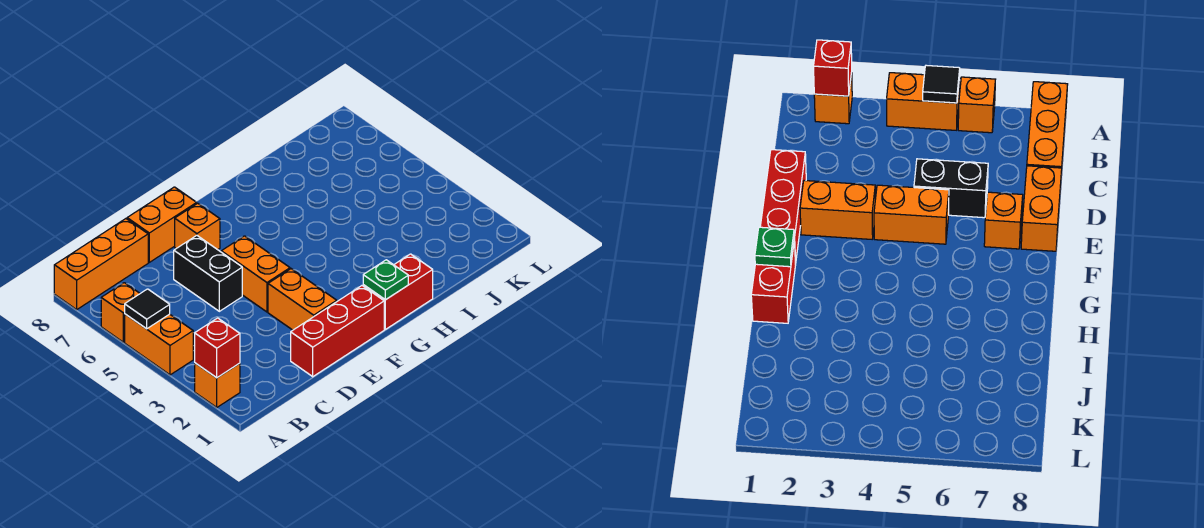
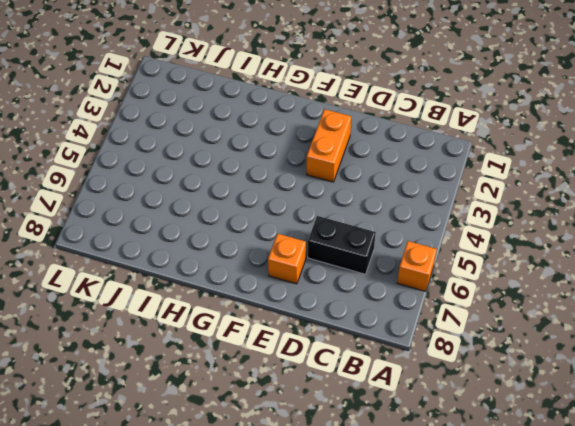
black 1x2 brick [308,216,376,274] -> black 1x2 brick turned to [174,236,242,311]
none -> orange 1x1 brick [195,363,240,407]
none -> orange 1x2 brick [125,314,193,375]
none -> orange 1x3 brick [54,219,148,309]

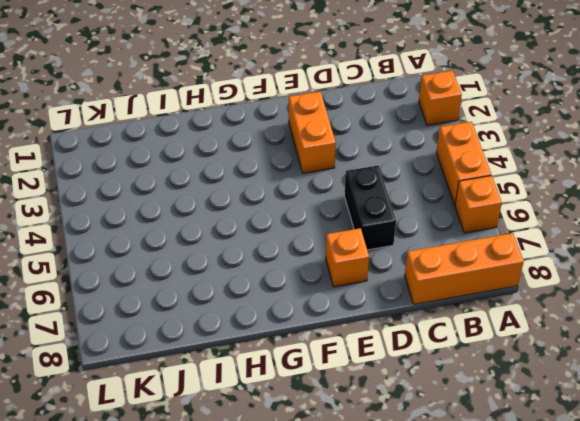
none -> red 1x3 brick [291,286,384,377]
none -> orange 1x2 brick [127,187,197,262]
none -> orange 1x2 brick [221,236,290,312]

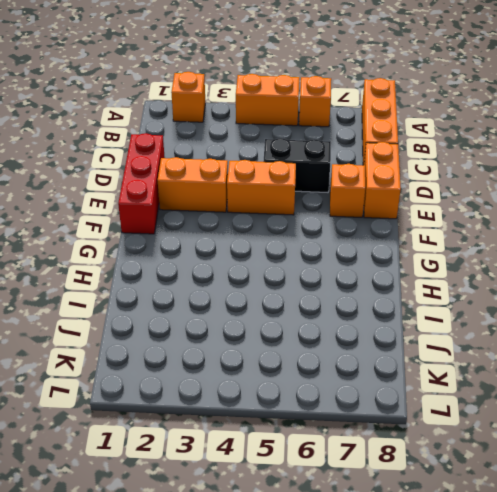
none -> red 1x2 brick [363,254,433,329]
none -> red 1x1 brick [195,318,240,378]
none -> black 1x1 tile [125,289,170,329]

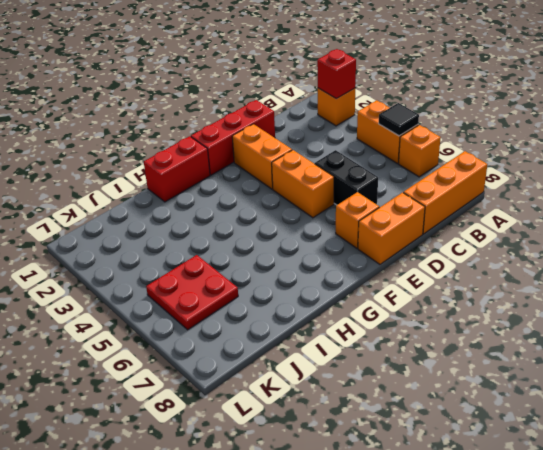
red 2x2 plate [146,255,238,330] -> none
none -> green 1x1 plate [363,260,408,300]

